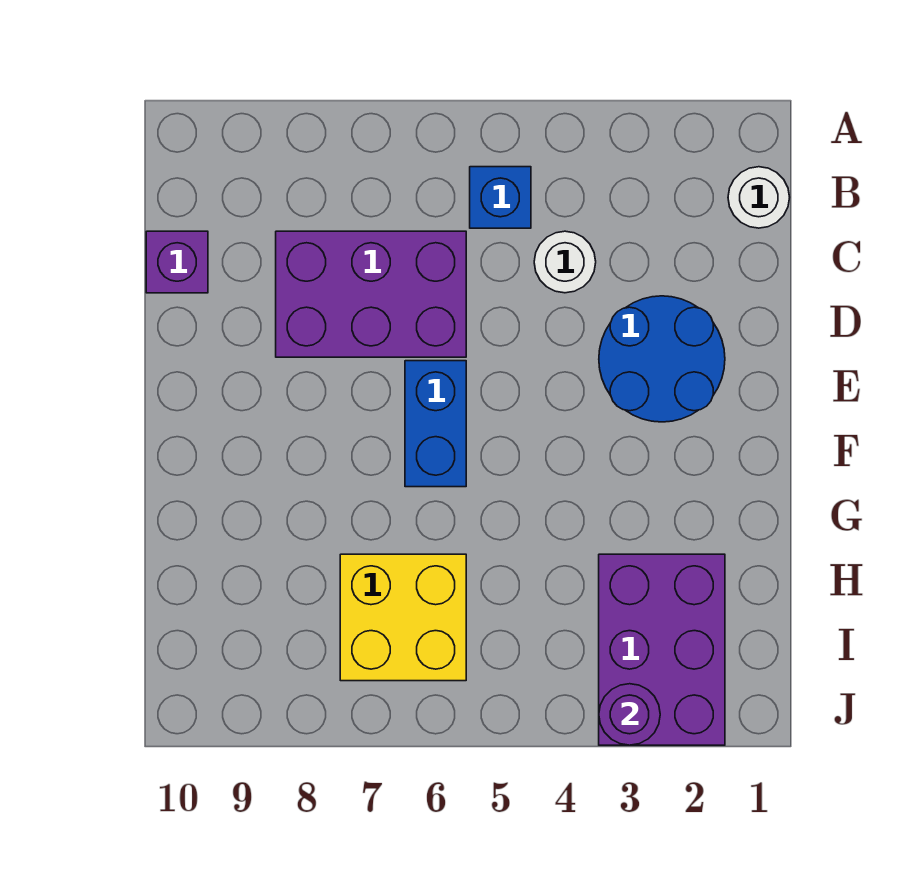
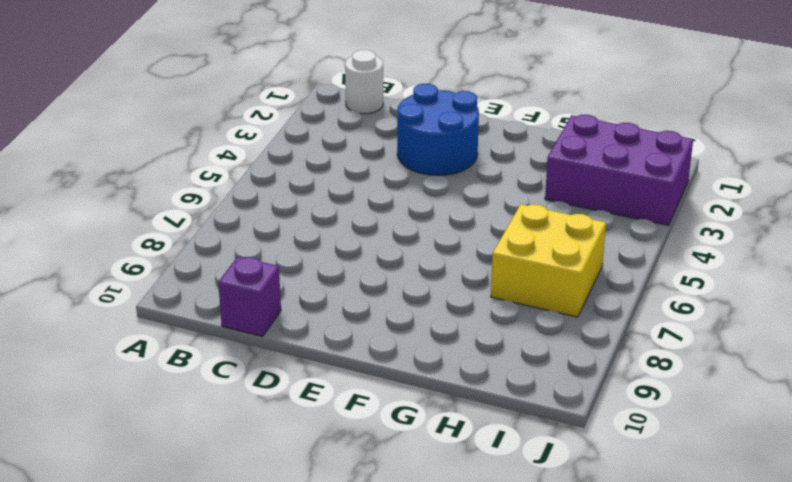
none -> blue 1x1 brick [470,167,531,228]
none -> white 1x1 round brick [534,231,596,293]

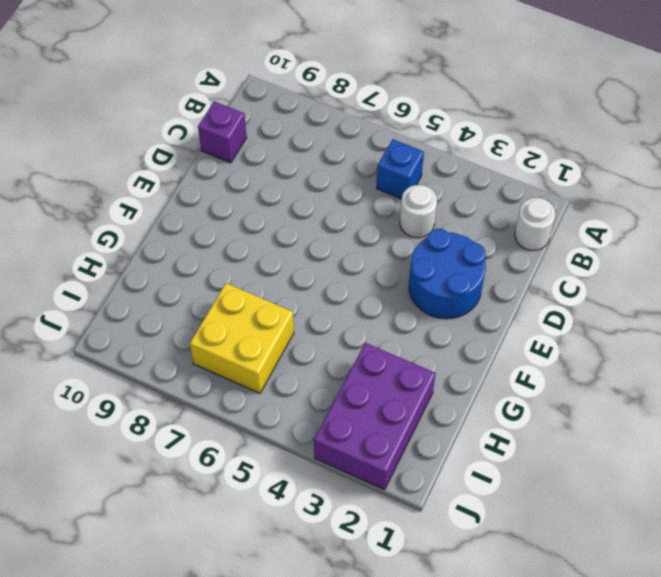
none -> purple 2x3 brick [276,231,466,357]
none -> blue 1x2 brick [405,361,466,487]

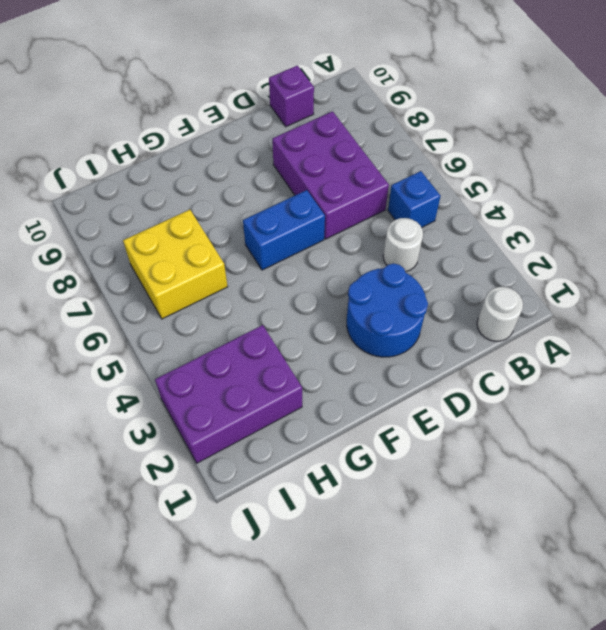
none -> purple 1x1 round brick [599,684,660,745]

